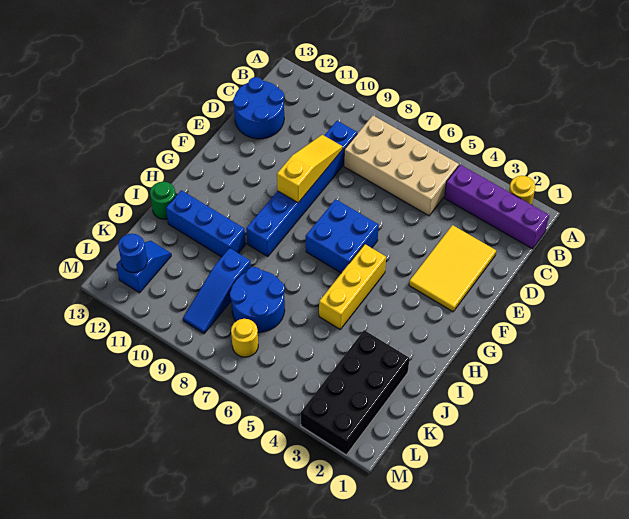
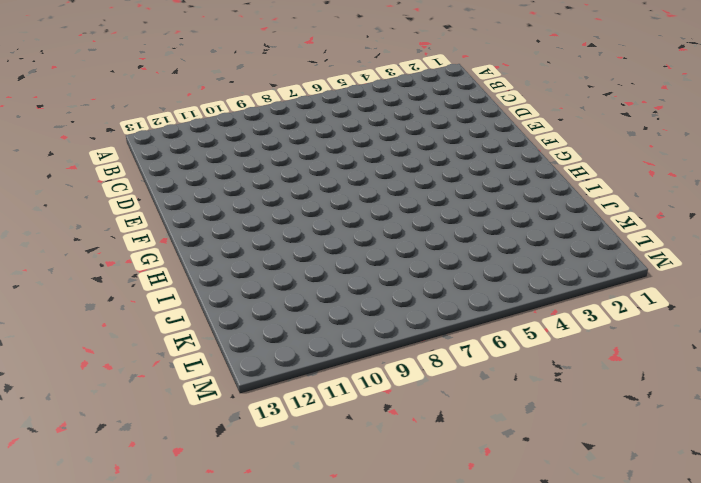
none -> yellow 1x1 round brick [509,176,535,205]
none -> purple 1x4 brick [445,165,549,249]
none -> tan 2x4 brick [344,116,459,216]

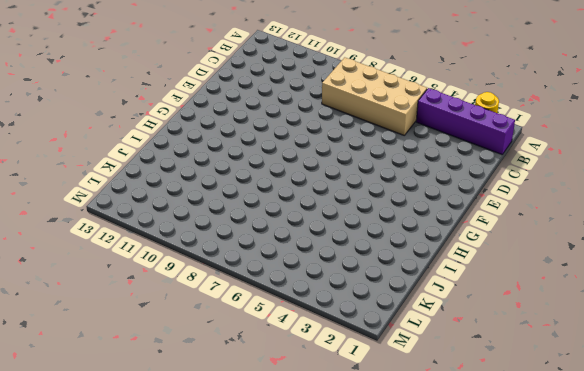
none -> blue 1x6 brick [246,121,357,257]
none -> blue 2x2 round brick [233,77,284,139]
none -> yellow 2x3 tile [409,225,496,312]

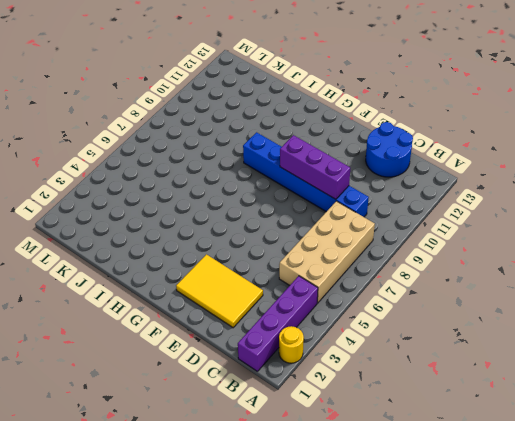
purple 1x3 brick [280,135,350,199] -> yellow 1x3 slope [277,135,343,203]
none -> blue 2x2 brick [306,199,379,273]
none -> yellow 1x3 brick [319,244,386,329]
none -> blue 1x3 brick [166,190,246,257]

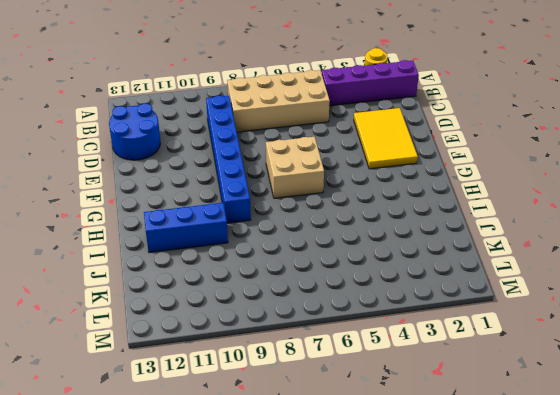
tan 2x2 brick [266,137,324,198] -> blue 2x2 brick [306,199,379,273]
none -> yellow 1x3 brick [319,244,386,329]
none -> green 1x1 round brick [150,182,176,219]
none -> black 2x4 brick [301,330,409,455]

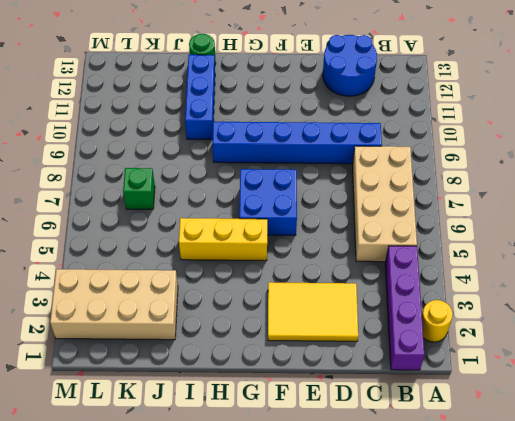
tan 2x4 brick [50,269,178,340] -> black 2x4 brick [301,330,409,455]
green 1x1 brick [123,168,155,209] -> blue 2x2 round brick [230,267,285,332]
none -> blue 1x3 slope [183,248,251,334]
none -> blue 1x2 slope [116,241,171,293]
none -> yellow 1x1 round brick [231,319,258,357]

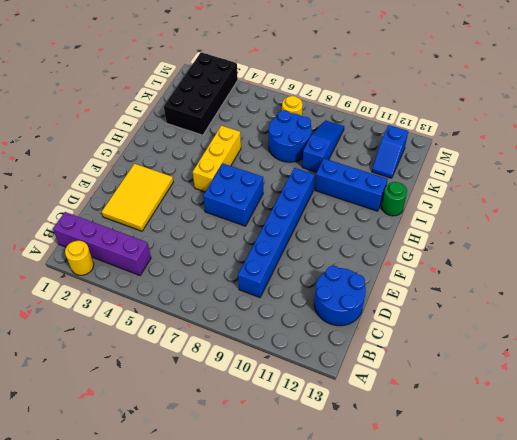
none -> tan 2x4 brick [344,116,459,216]
none -> yellow 1x3 slope [277,135,343,203]
none -> blue 1x1 round brick [118,234,147,273]

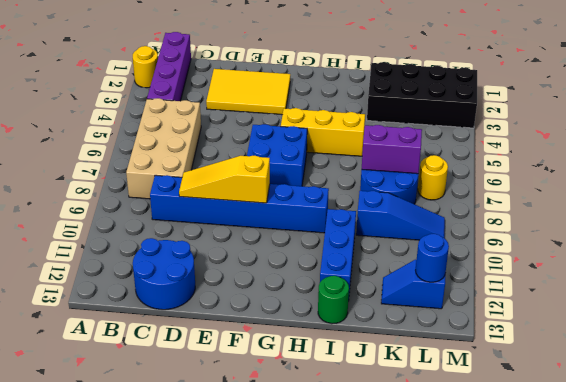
purple 1x2 brick [362,125,422,174] -> none

